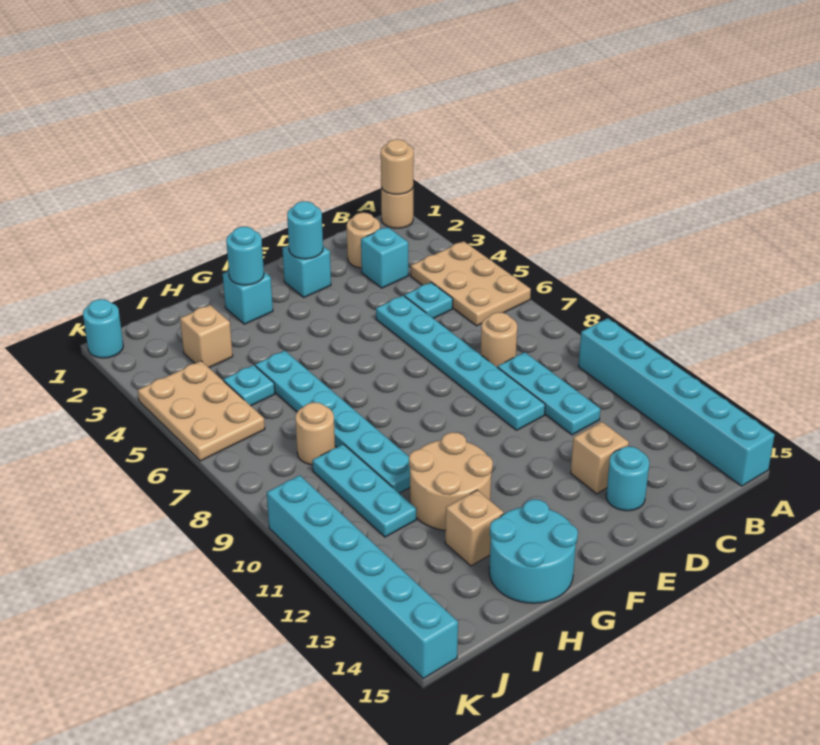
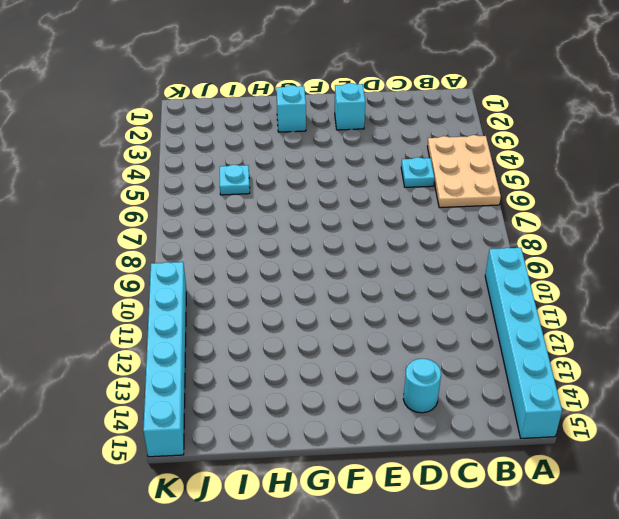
none -> tan 1x1 round brick [381,188,413,228]
none -> tan 1x1 round brick [347,213,380,268]
none -> cyan 1x1 brick [361,227,408,288]

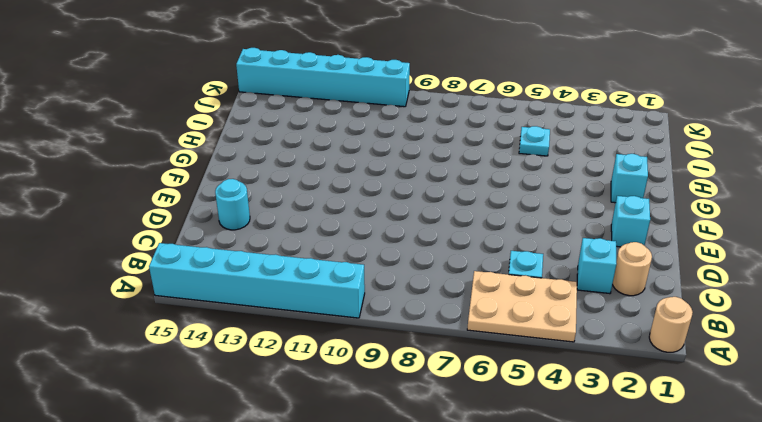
none -> tan 1x1 round brick [481,312,517,367]
none -> cyan 1x3 plate [497,352,600,435]
none -> cyan 1x6 plate [376,296,545,430]

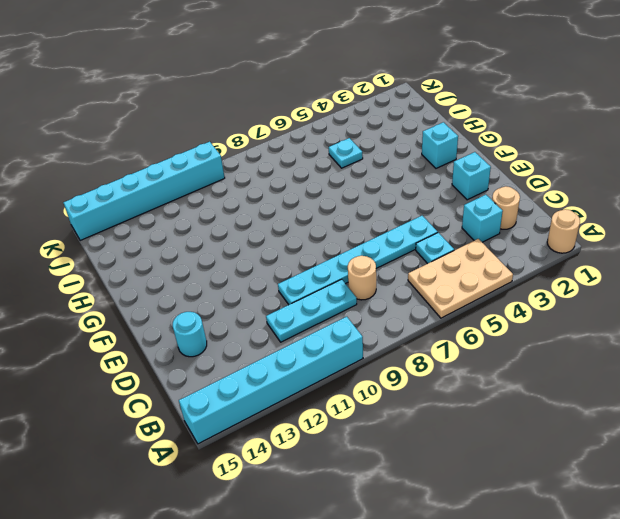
none -> tan 1x1 brick [571,422,629,494]
none -> tan 2x2 round brick [409,432,493,530]
none -> cyan 2x2 round brick [489,499,578,603]

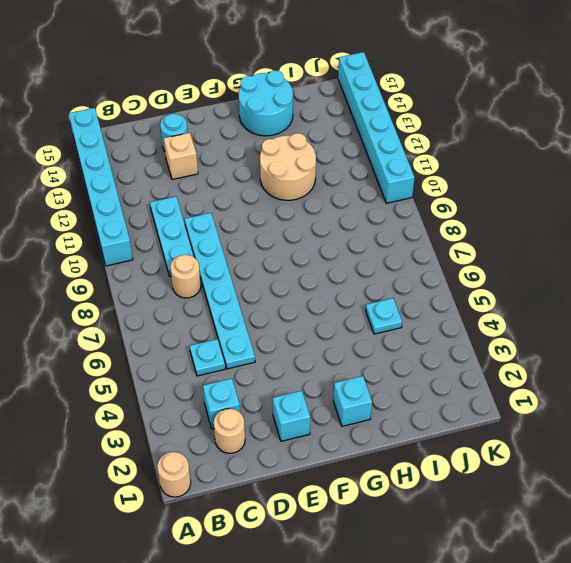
none -> tan 2x3 plate [411,241,531,326]
none -> cyan 1x6 plate [255,351,410,493]
none -> tan 1x1 brick [445,490,504,566]

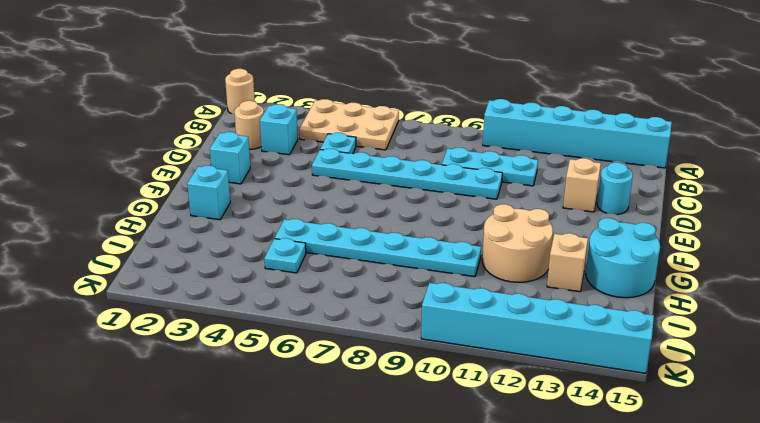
none -> tan 1x1 round brick [481,312,517,367]
none -> tan 1x1 brick [180,305,233,368]
none -> tan 1x1 round brick [295,402,335,465]

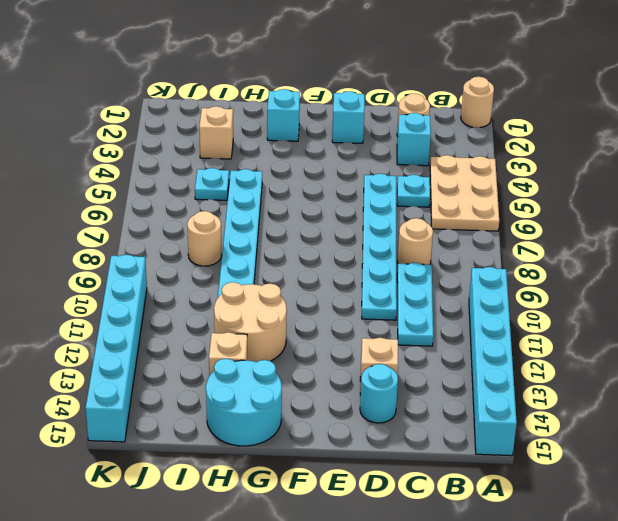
none -> cyan 1x3 plate [312,444,416,537]
none -> tan 2x3 plate [138,361,265,461]
none -> cyan 1x1 round brick [83,299,123,358]

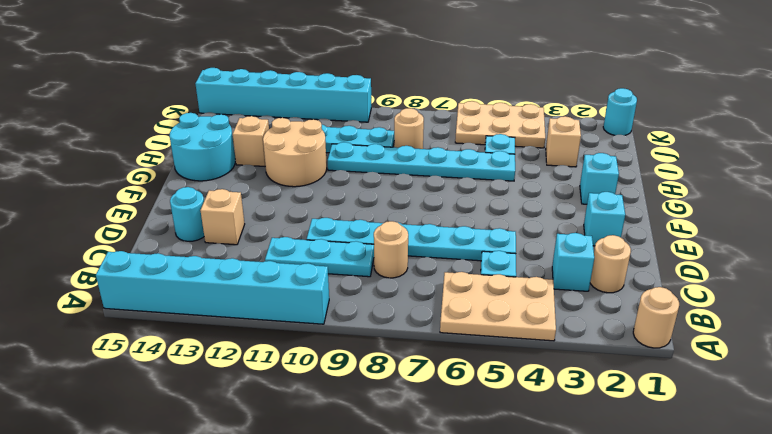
none -> tan 1x1 round brick [381,139,414,194]
none -> cyan 1x1 round brick [287,201,323,259]
none -> cyan 1x1 round brick [226,227,264,285]

